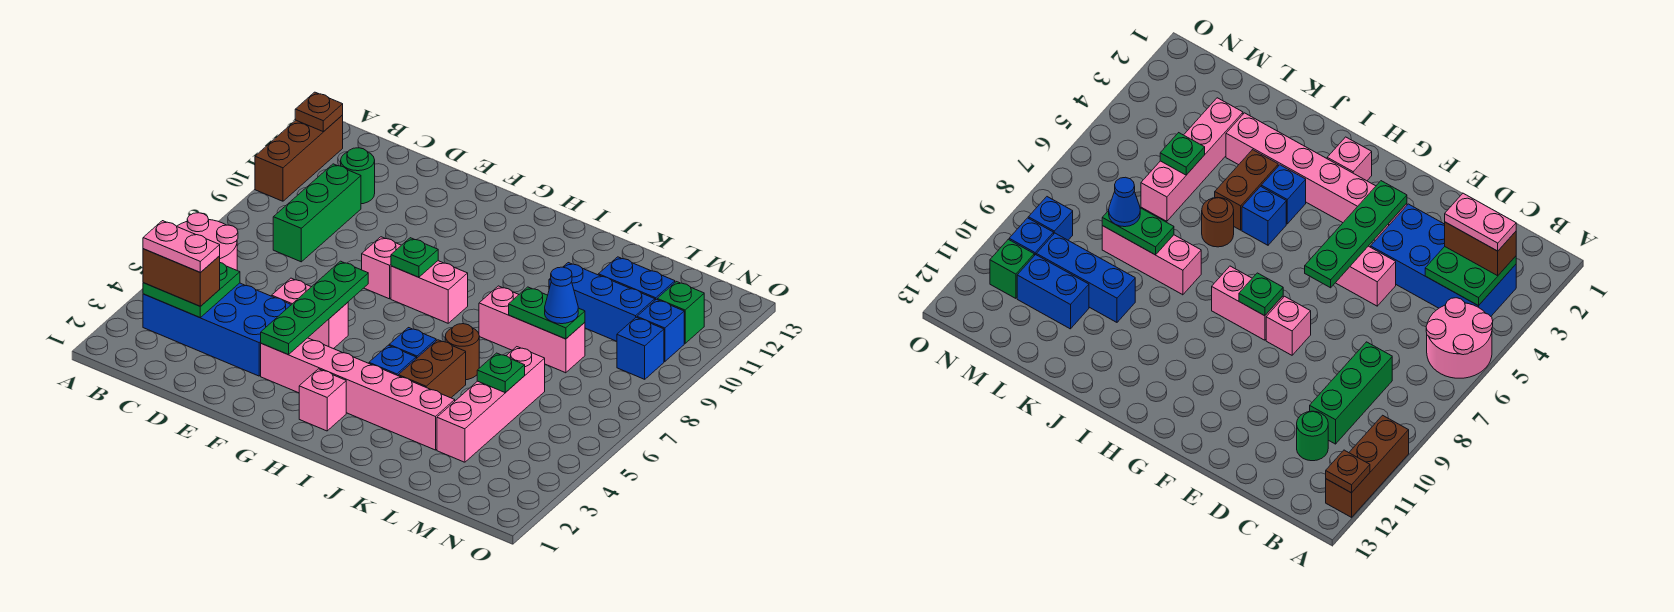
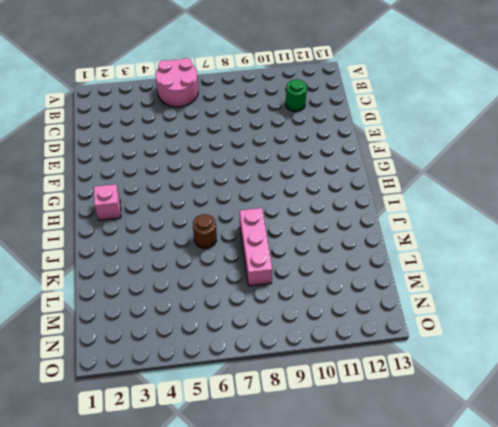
none -> brown 1x3 brick [255,115,343,201]
none -> blue 2x4 brick [143,283,291,376]
none -> green 1x3 brick [273,164,361,262]
none -> pink 1x2 brick [272,278,348,349]

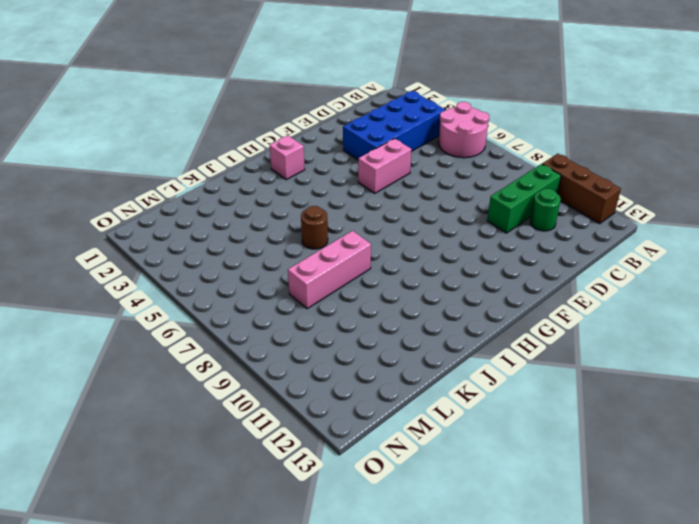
green 1x3 brick [487,164,561,233] -> green 1x3 brick turned to [273,164,361,262]
none -> pink 1x6 brick [261,338,455,450]
none -> pink 1x1 brick [362,237,401,299]
none -> pink 1x2 brick [391,261,468,323]
none -> blue 1x1 brick [369,345,416,376]

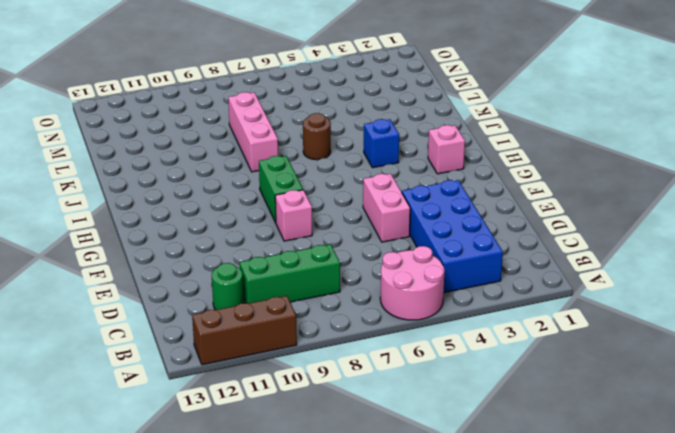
green 1x2 brick [259,156,303,223] -> pink 1x2 brick [391,261,468,323]
none -> pink 1x6 brick [261,338,455,450]
none -> blue 1x1 brick [389,328,436,359]
none -> brown 1x2 brick [398,340,466,398]
none -> blue 1x3 brick [549,263,655,341]

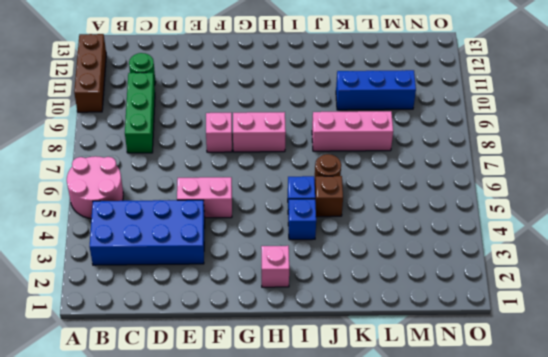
brown 1x1 brick [315,176,343,217] -> brown 1x2 brick [398,340,466,398]
none -> pink 1x6 brick [261,338,455,450]
none -> pink 1x4 brick [437,347,545,462]
none -> blue 1x2 brick [598,257,675,300]
none -> blue 1x1 brick [617,317,664,379]

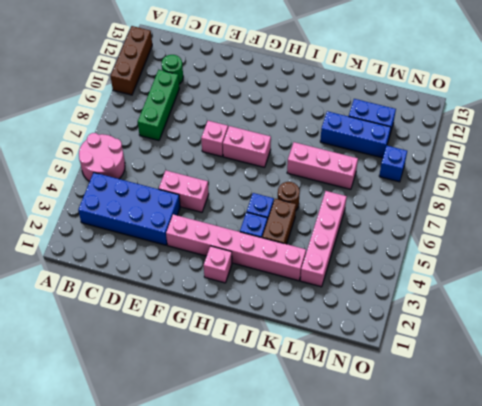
none -> blue 1x1 brick [637,299,684,361]
none -> green 1x1 brick [657,282,704,343]
none -> brown 1x1 plate [295,92,343,132]
none -> green 2x2 plate [143,263,240,317]

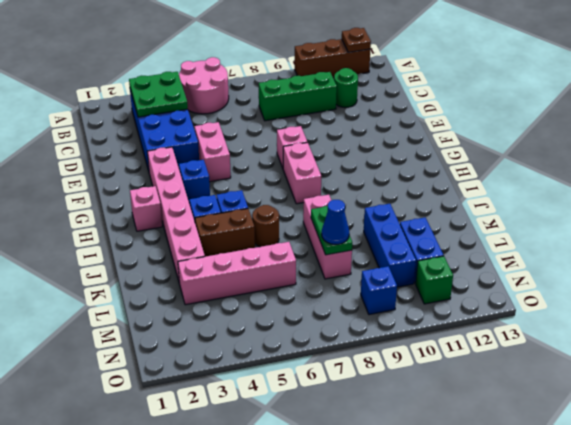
blue 1x1 brick [179,160,210,203] -> blue 1x1 brick moved to [637,299,684,361]
none -> green 1x4 plate [261,261,368,355]
none -> green 1x1 plate [391,238,438,277]
none -> green 1x1 plate [477,353,525,393]
none -> brown 1x2 brick [143,249,220,306]

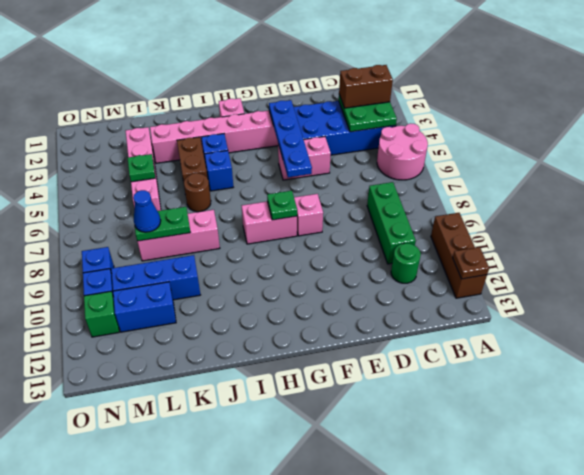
blue 1x4 plate [269,100,312,177] -> green 1x4 plate [261,261,368,355]
none -> pink 1x2 plate [143,221,220,273]

